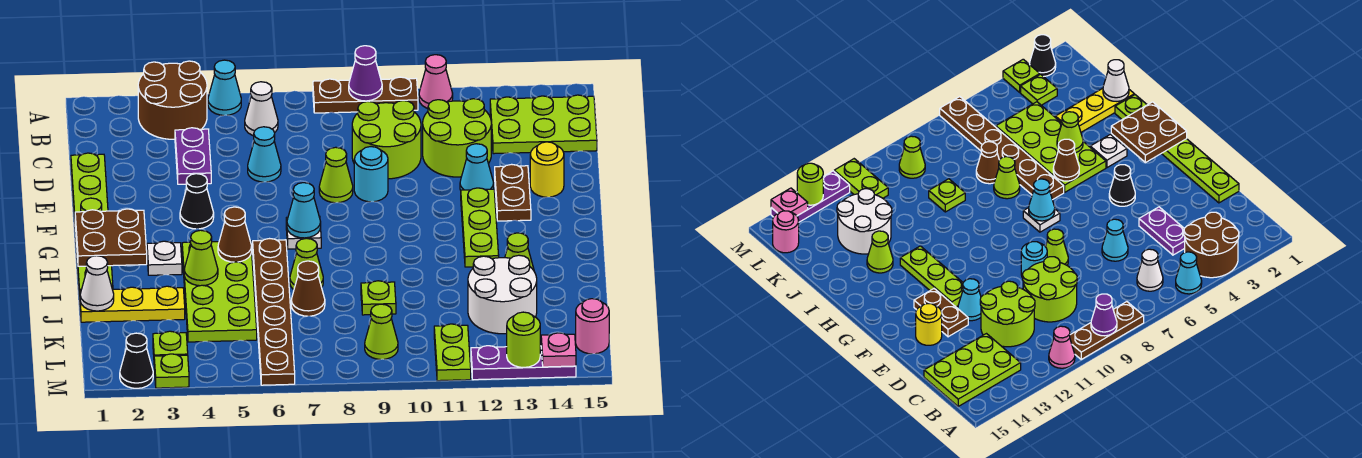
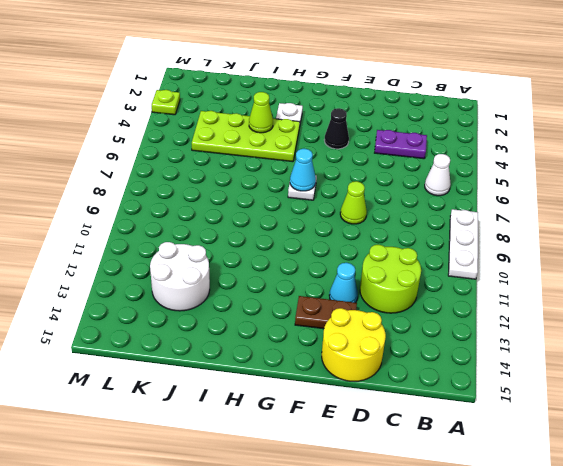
white 1x3 plate [448,209,478,279] -> brown 1x3 plate [313,77,418,113]
yellow 2x2 round brick [322,308,386,381] -> yellow 1x1 round brick [530,142,564,197]
none -> brown 2x2 round brick [138,61,207,139]
none -> cyan 1x1 cone [208,60,241,115]
none -> pink 1x1 cone [419,55,453,108]
none -> lime 2x3 plate [490,95,597,154]

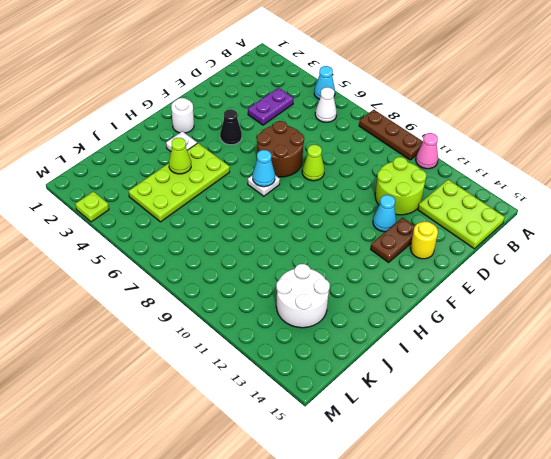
brown 2x2 round brick [257,121,304,177] -> brown 2x2 round brick moved to [138,61,207,139]
white 1x1 round brick [171,98,194,133] -> none
none -> lime 2x2 round brick [352,101,421,179]
none -> lime 1x6 plate [71,153,113,299]
none -> cyan 1x1 cone [248,127,281,182]
none -> cyan 1x1 round brick [354,147,388,202]

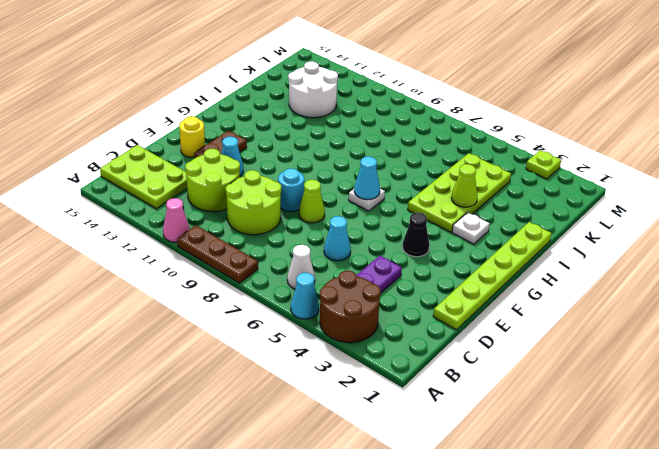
none -> lime 1x3 plate [461,188,499,267]
none -> brown 1x6 plate [253,239,295,385]
none -> lime 1x1 cone [290,238,323,290]
none -> lime 1x1 cone [505,233,534,270]

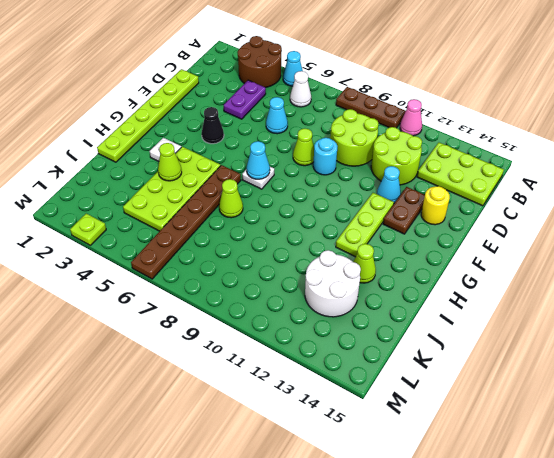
none -> yellow 1x3 plate [80,286,185,322]
none -> brown 1x1 cone [291,261,325,316]
none -> lime 1x1 plate [361,281,396,315]
none -> lime 1x1 plate [153,331,188,356]

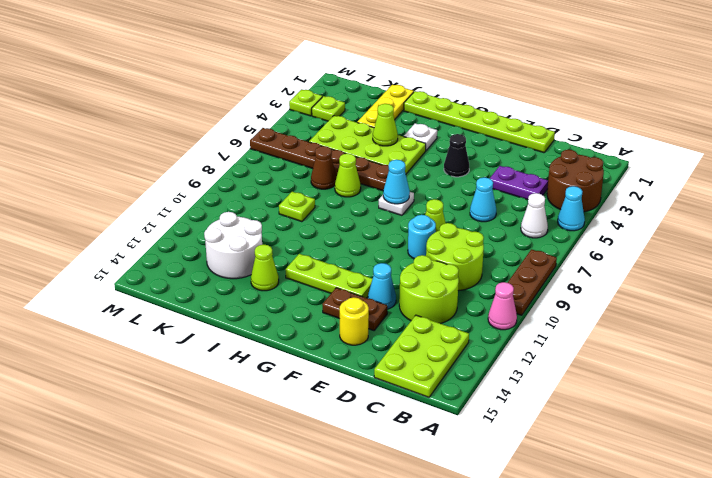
none -> lime 1x1 cone [365,304,398,359]
none -> lime 1x2 plate [434,324,471,381]
none -> pink 1x1 round brick [576,299,609,354]
none -> black 1x1 cone [120,333,153,388]

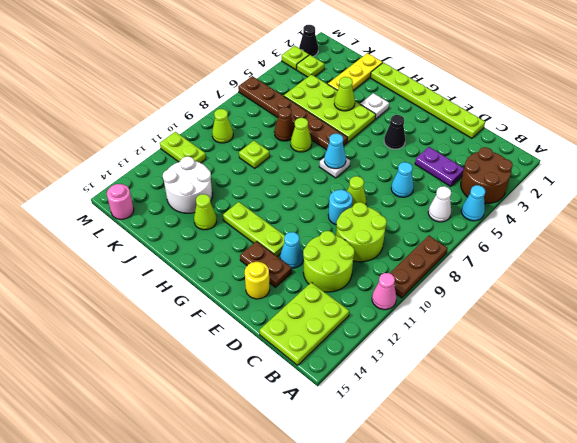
none -> purple 1x3 plate [471,346,576,380]
none -> purple 1x1 cone [349,46,382,101]
none -> brown 2x2 plate [75,209,147,266]
none -> brown 1x1 cone [218,207,252,262]

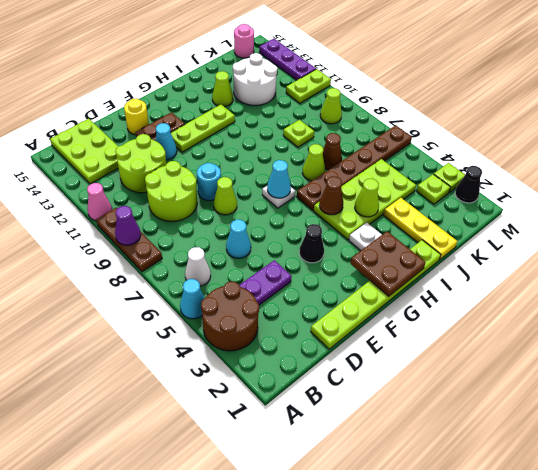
none -> white 1x1 cone [80,256,114,311]
none -> lime 1x1 round brick [507,312,540,367]
none -> pink 1x1 plate [541,333,576,367]

